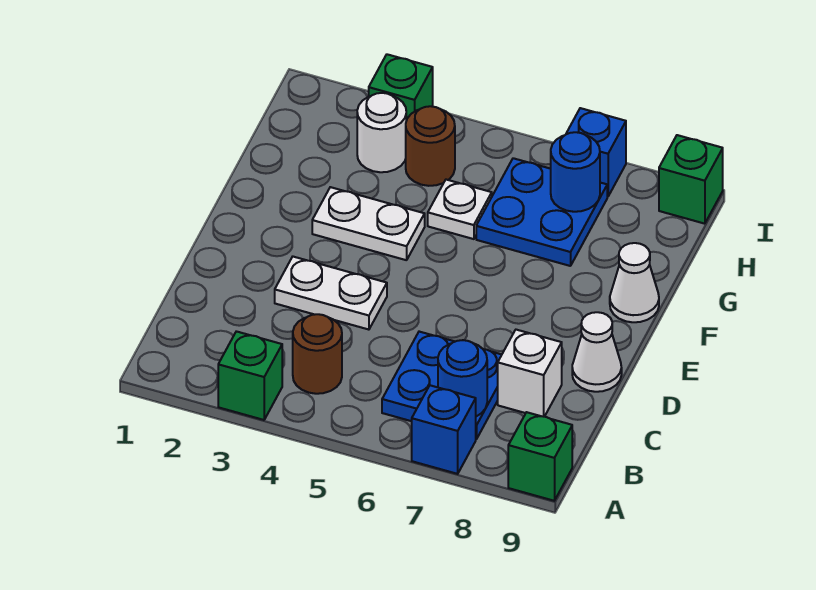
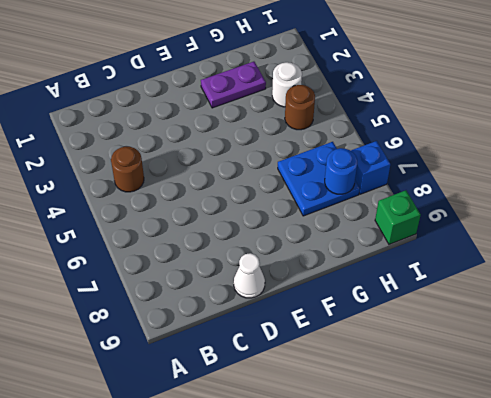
purple 1x2 plate [201,62,266,108] -> none
none -> green 1x1 brick [218,331,282,420]
none -> blue 1x1 brick [412,385,476,474]
none -> green 1x1 brick [508,412,572,501]

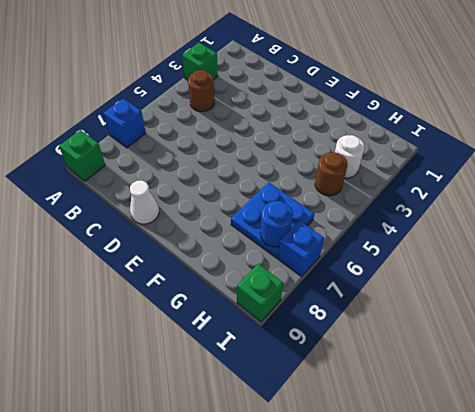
none -> blue 2x2 plate [382,332,502,439]
none -> white 1x1 brick [498,330,562,417]
none -> white 1x2 plate [275,257,387,330]

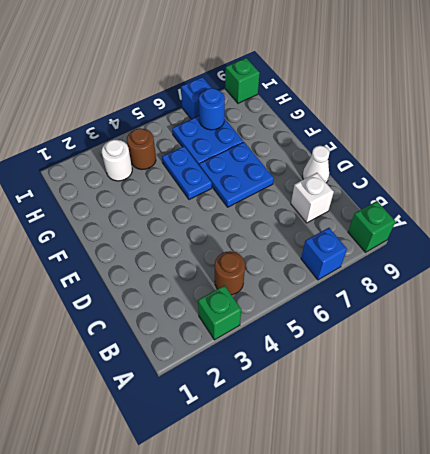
blue 2x2 plate [199,142,274,207] -> blue 2x2 plate moved to [382,332,502,439]
blue 1x2 plate [162,146,212,200] -> white 1x1 plate [428,180,492,239]
none -> white 1x2 plate [275,257,387,330]
none -> white 1x2 plate [312,187,425,260]
none -> white 1x1 cone [610,243,659,322]

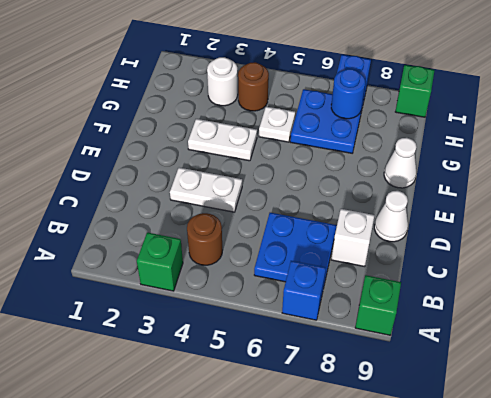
none -> green 1x1 brick [369,54,433,121]
none -> blue 1x1 round brick [438,340,487,416]

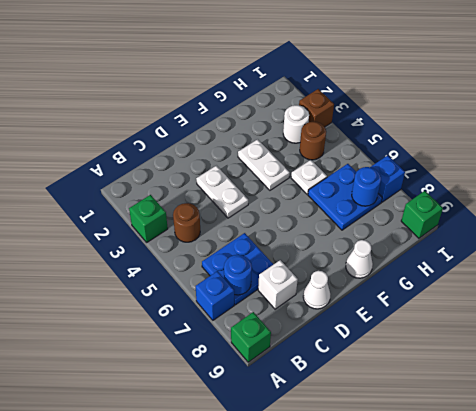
brown 1x1 brick [299,89,334,127] -> green 1x1 brick [369,54,433,121]

